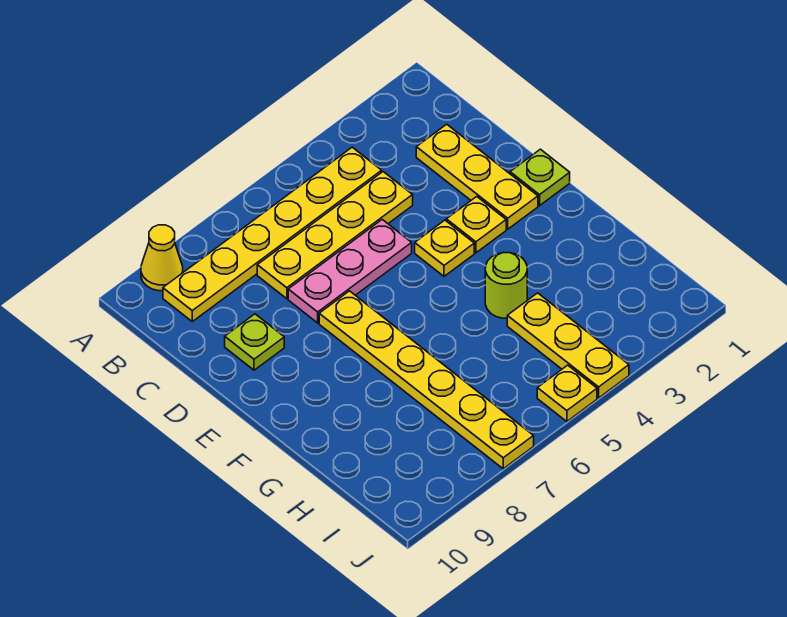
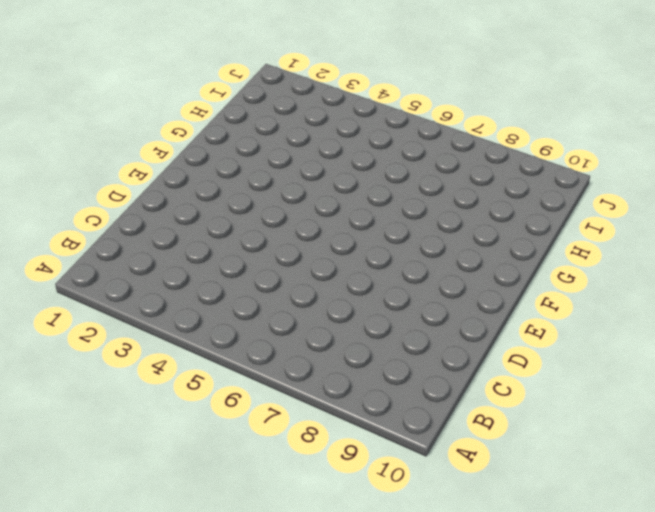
none -> yellow 1x1 cone [141,225,183,291]
none -> yellow 1x6 plate [163,147,382,321]
none -> yellow 1x3 plate [416,124,538,229]

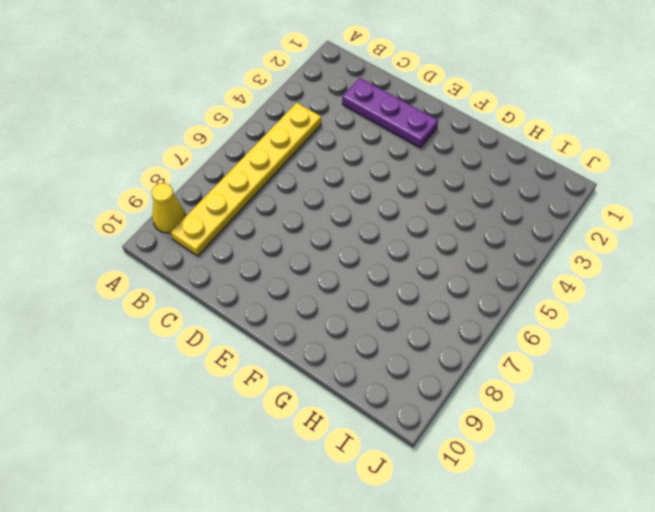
purple 1x3 plate [342,78,438,147] -> yellow 1x3 plate [416,124,538,229]
none -> yellow 1x4 plate [257,172,413,299]
none -> pink 1x3 plate [288,220,412,323]
none -> lime 1x1 plate [225,314,284,370]

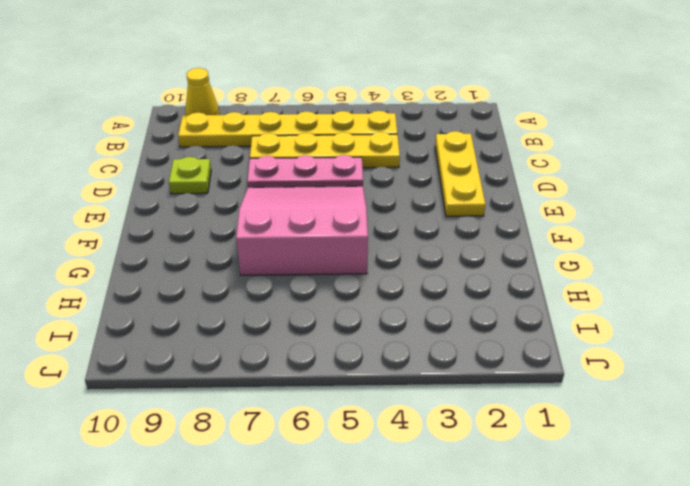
pink 3x3 slope [236,186,368,275] -> yellow 1x6 plate [319,291,534,469]
none -> lime 1x1 plate [510,149,570,206]
none -> yellow 1x1 plate [446,197,506,253]
none -> yellow 1x1 plate [415,220,474,276]

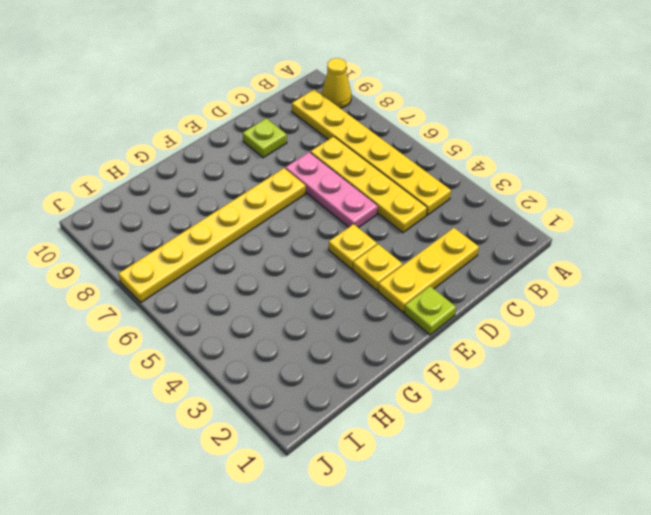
none -> lime 1x1 round brick [485,253,527,318]
none -> yellow 1x3 plate [507,293,629,398]
none -> yellow 1x1 plate [537,365,597,422]

